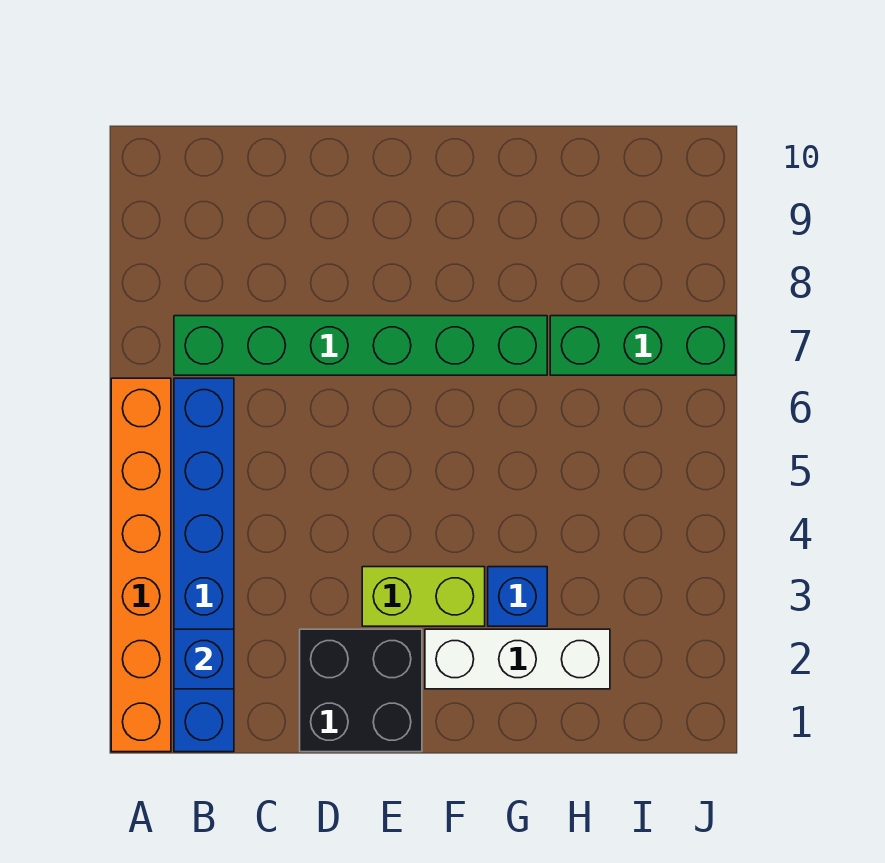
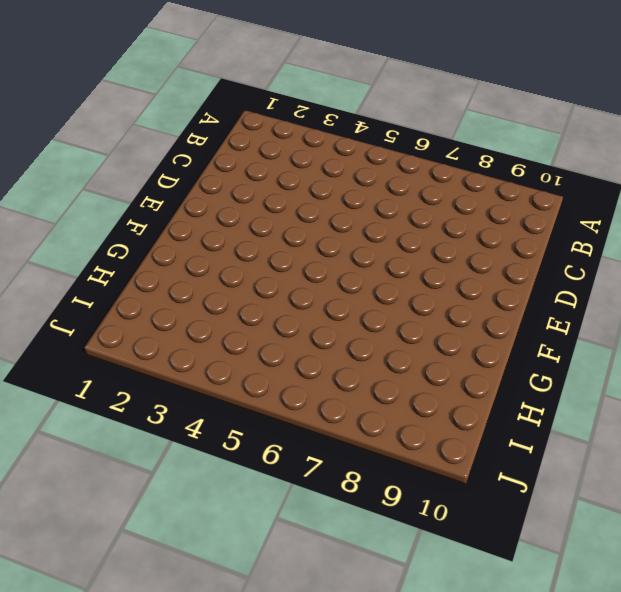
none -> orange 1x6 brick [111,378,171,752]
none -> blue 1x6 brick [174,378,234,752]

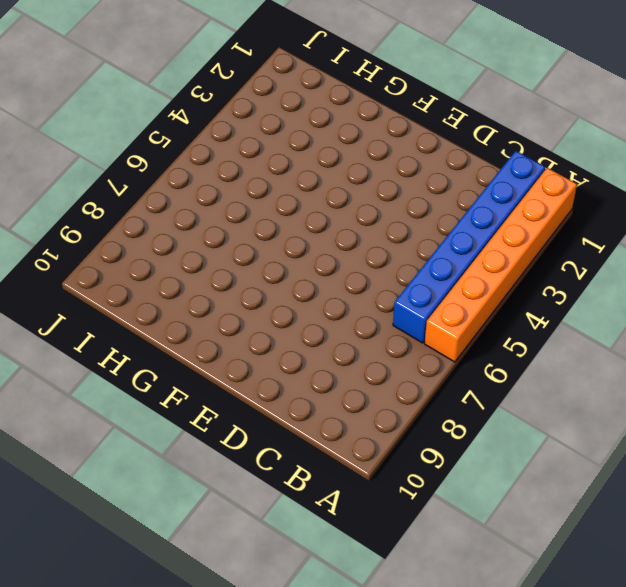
none -> green 1x6 brick [174,316,547,375]
none -> black 2x2 brick [300,629,422,752]

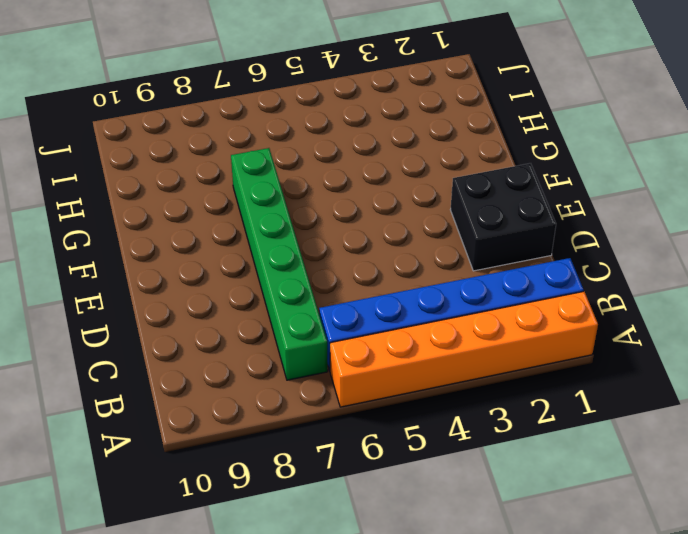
none -> lime 1x2 brick [362,567,485,626]
none -> white 1x3 brick [425,629,610,689]

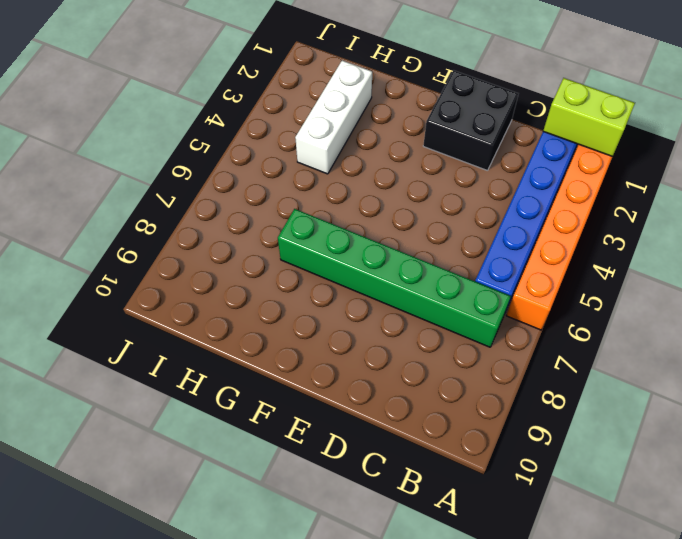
lime 1x2 brick [543,78,635,157] -> lime 1x2 brick moved to [362,567,485,626]
white 1x3 brick [295,61,372,174] -> white 1x3 brick turned to [425,629,610,689]
none -> blue 1x1 brick [488,567,547,626]
none -> green 1x3 brick [550,316,736,375]

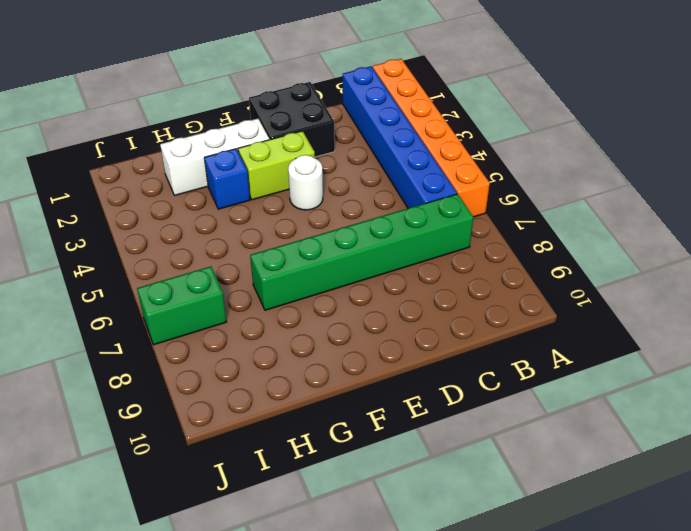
white 1x1 round brick [288,155,323,210] -> none
green 1x2 brick [137,267,227,345] -> green 1x3 brick [550,316,736,375]
none -> blue 1x1 brick [174,629,234,689]

